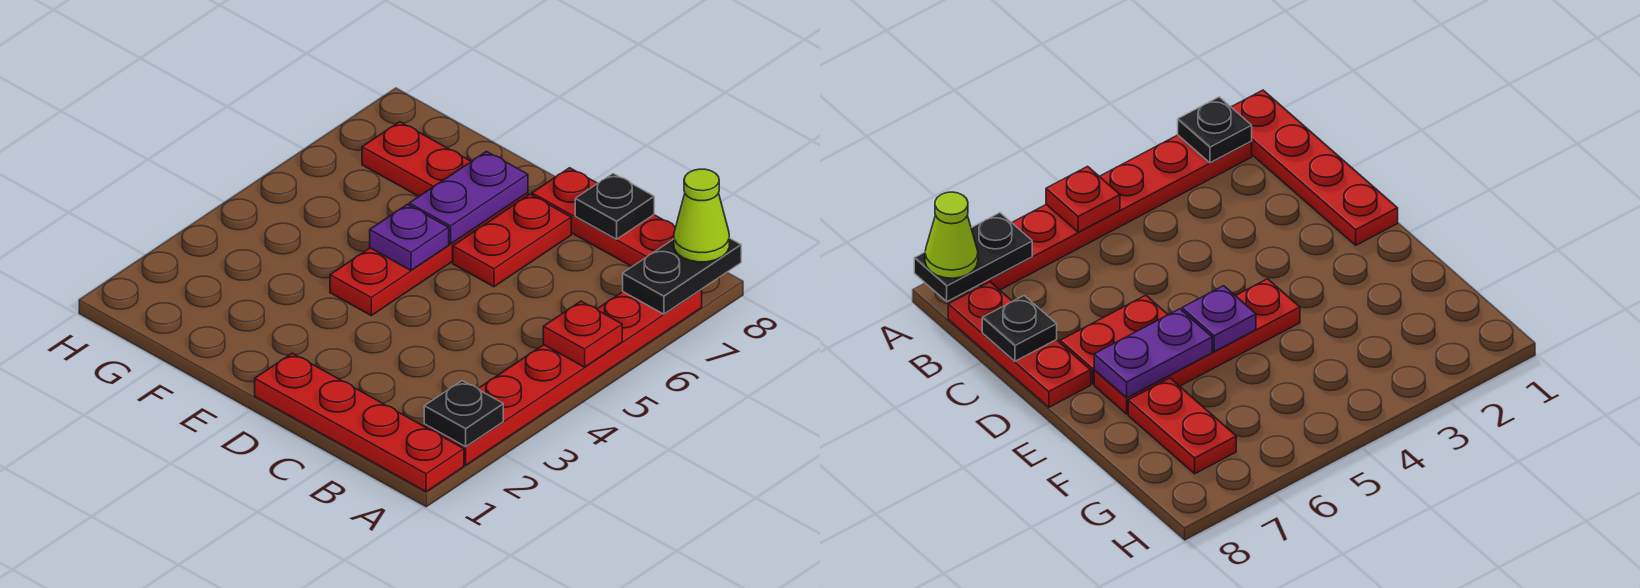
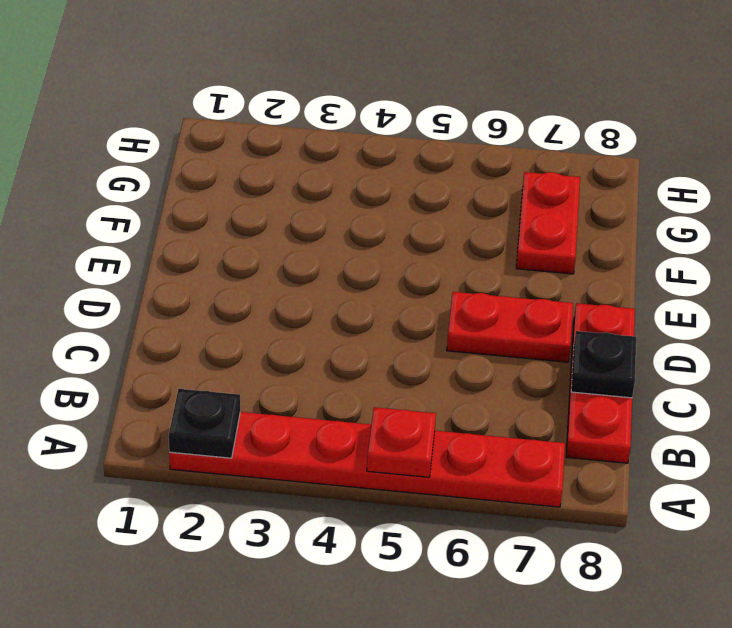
none -> red 1x4 plate [255,353,464,492]
none -> red 1x4 plate [330,193,528,315]
none -> black 1x2 plate [623,238,741,314]

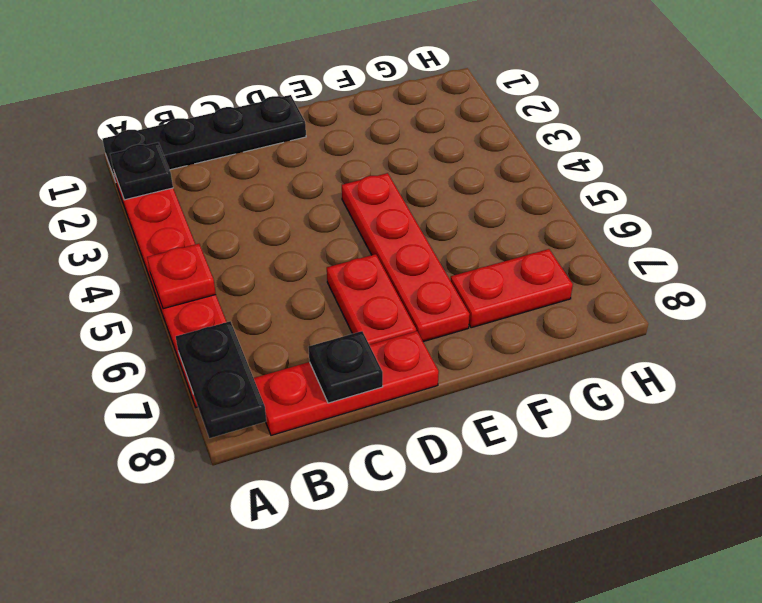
black 1x4 plate [103,95,306,182] -> red 1x4 plate [255,353,464,492]
none -> purple 1x1 plate [370,204,449,270]
none -> purple 1x2 plate [409,151,528,244]
none -> lime 1x1 cone [674,169,729,262]

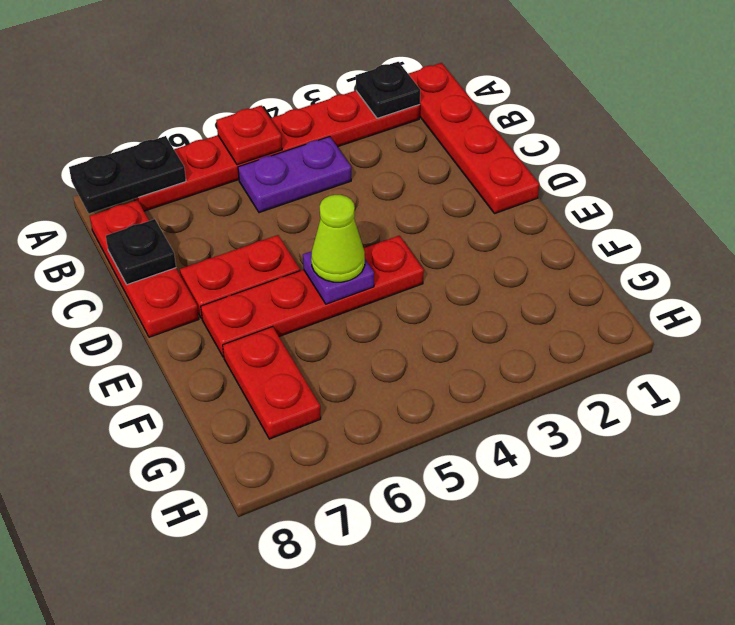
purple 1x2 plate [238,137,351,213] -> purple 1x2 plate moved to [409,151,528,244]
lime 1x1 cone [311,195,365,282] -> lime 1x1 cone moved to [674,169,729,262]

